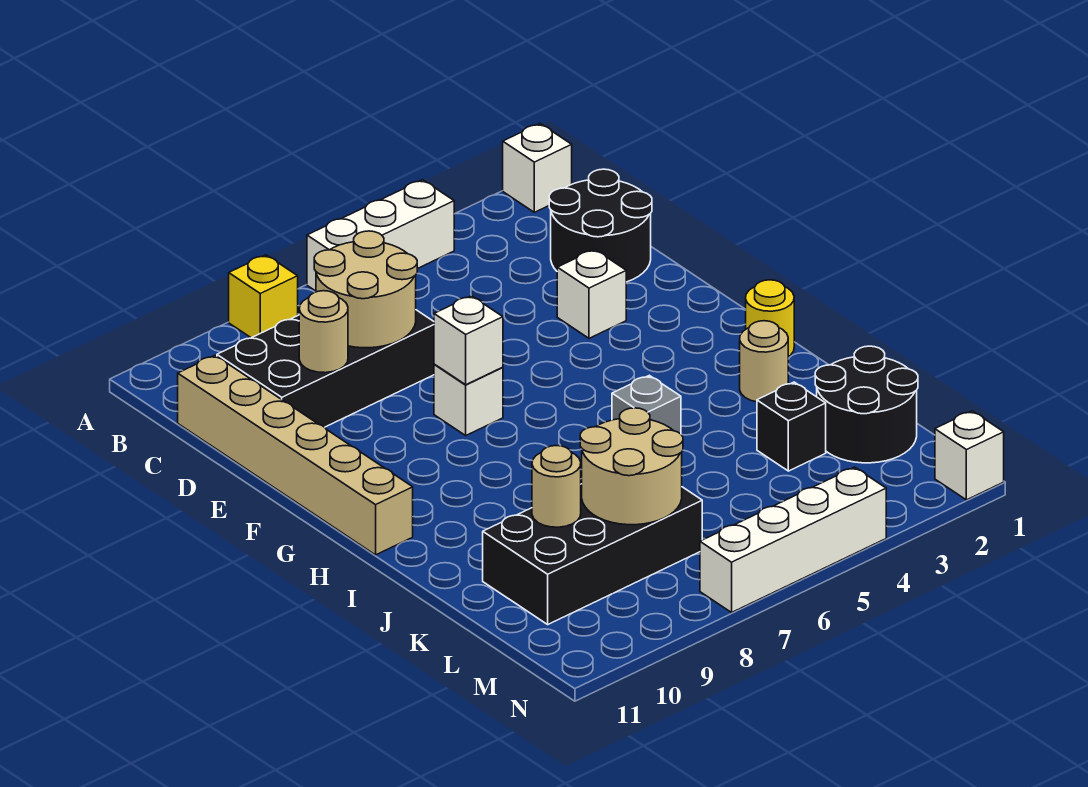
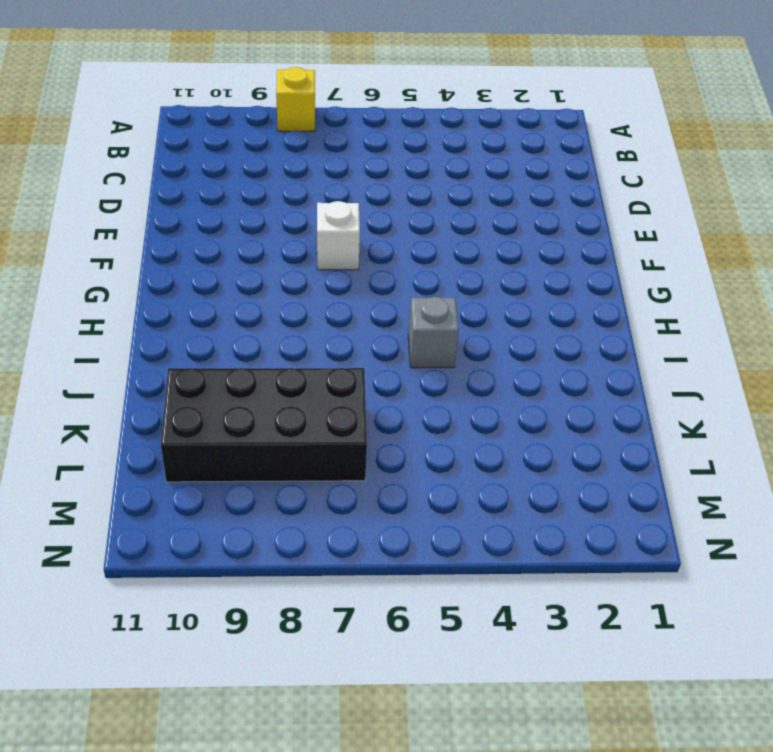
none -> white 1x1 brick [503,124,572,212]
none -> white 1x3 brick [307,180,454,291]
none -> black 2x2 round brick [549,169,652,282]

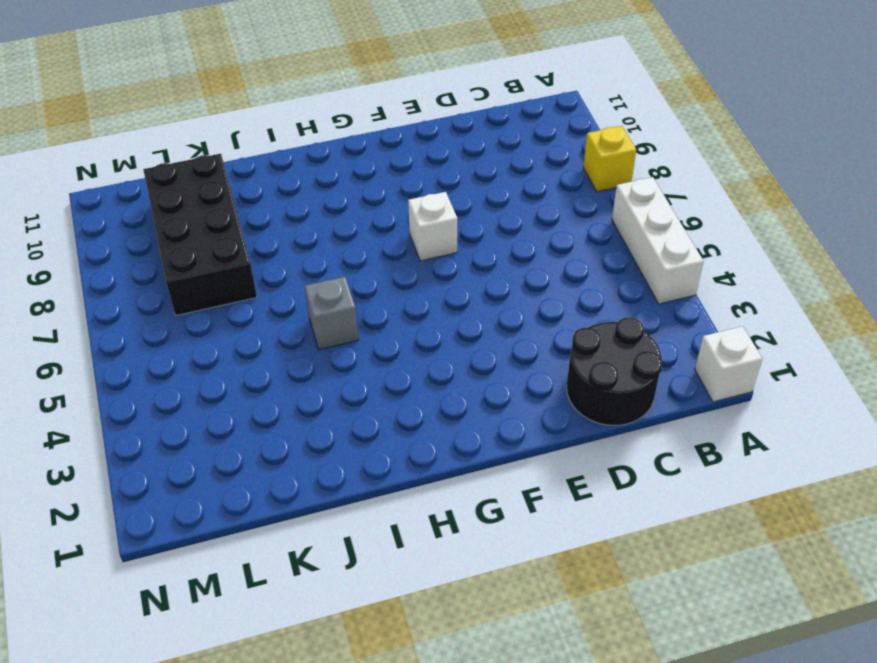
none -> black 2x4 brick [217,310,434,427]
none -> tan 1x6 brick [178,356,413,555]
none -> white 1x1 brick [557,249,626,338]

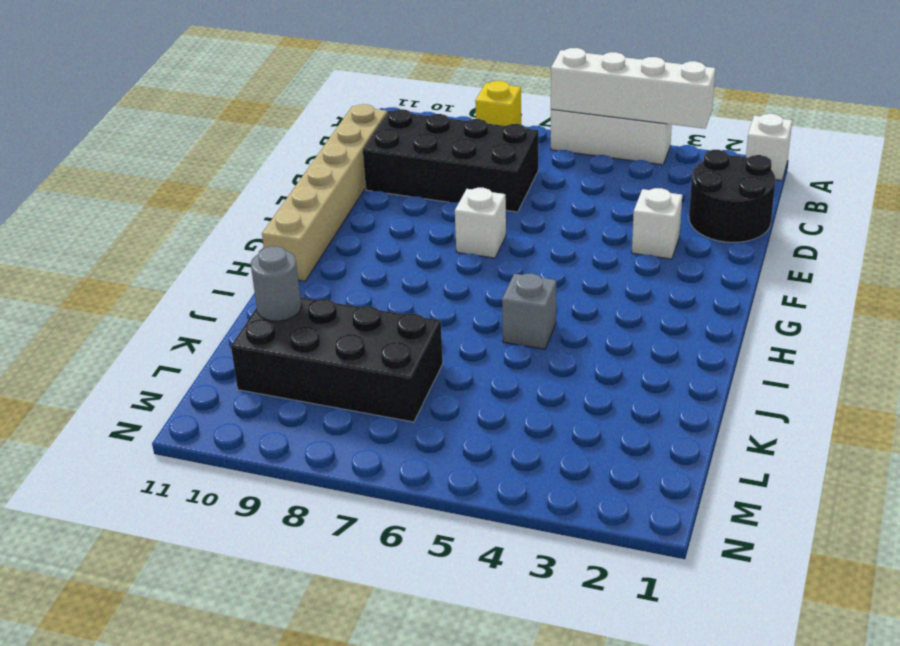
white 1x4 brick [551,48,715,129] -> white 1x4 brick moved to [700,467,886,612]
grey 1x1 round brick [251,246,301,321] -> none
none -> yellow 1x1 round brick [746,280,794,357]
none -> tan 1x1 round brick [740,321,788,402]
none -> black 2x2 round brick [815,346,918,463]

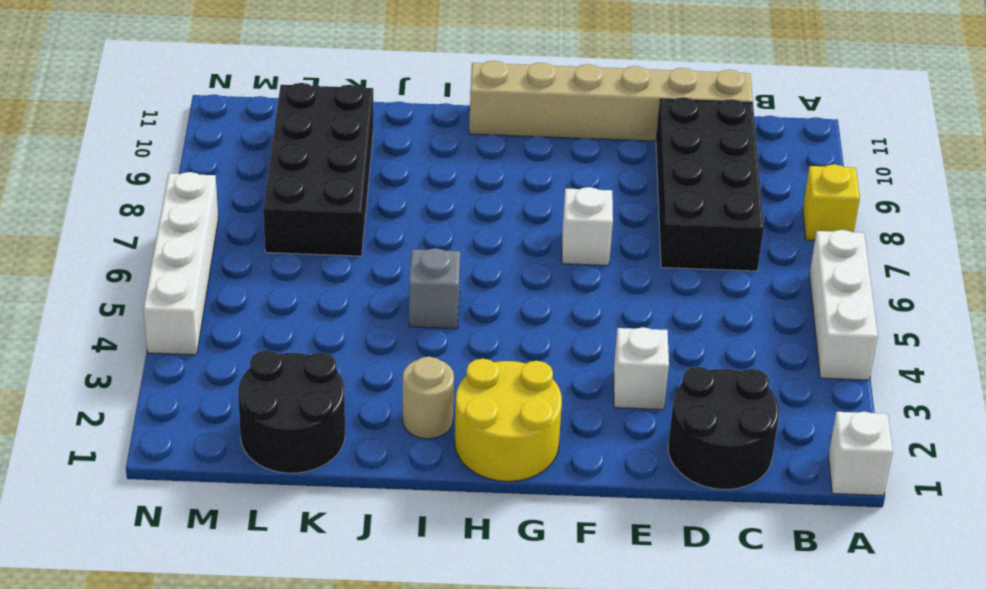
yellow 2x2 round brick [455,359,562,481] -> yellow 1x1 round brick [746,280,794,357]
none -> black 1x1 brick [757,382,826,471]
none -> white 1x1 brick [935,411,1004,500]
none -> tan 2x2 round brick [314,231,417,348]

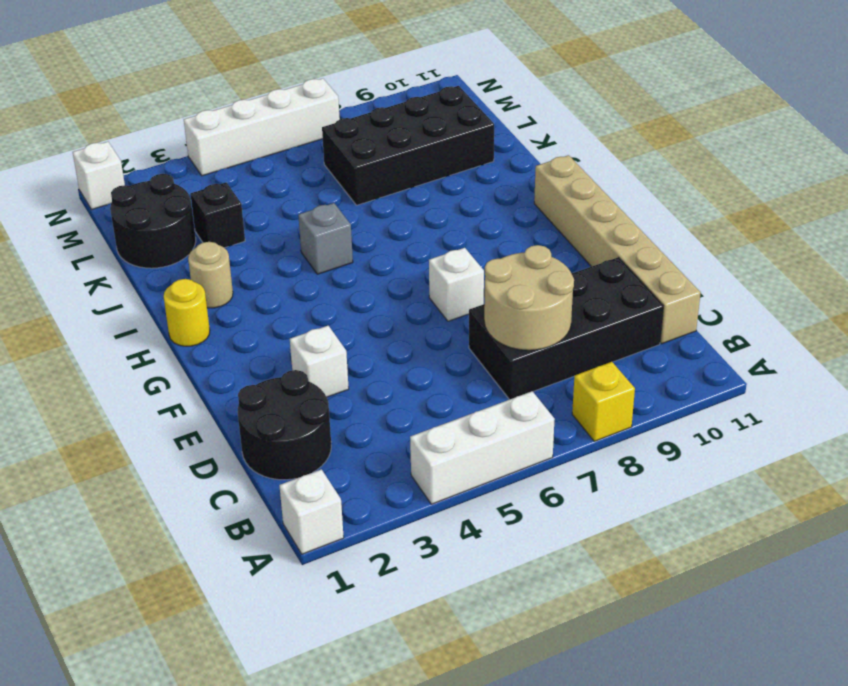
none -> tan 1x1 round brick [299,291,348,373]
none -> white 1x1 brick [434,296,503,385]
none -> tan 2x2 round brick [580,408,683,525]

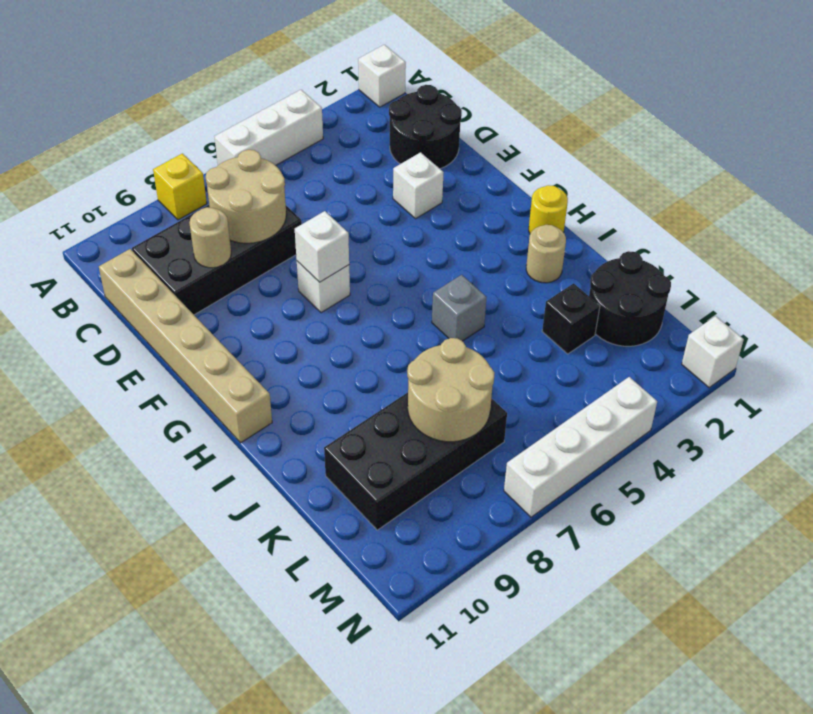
none -> tan 1x1 round brick [532,446,581,527]

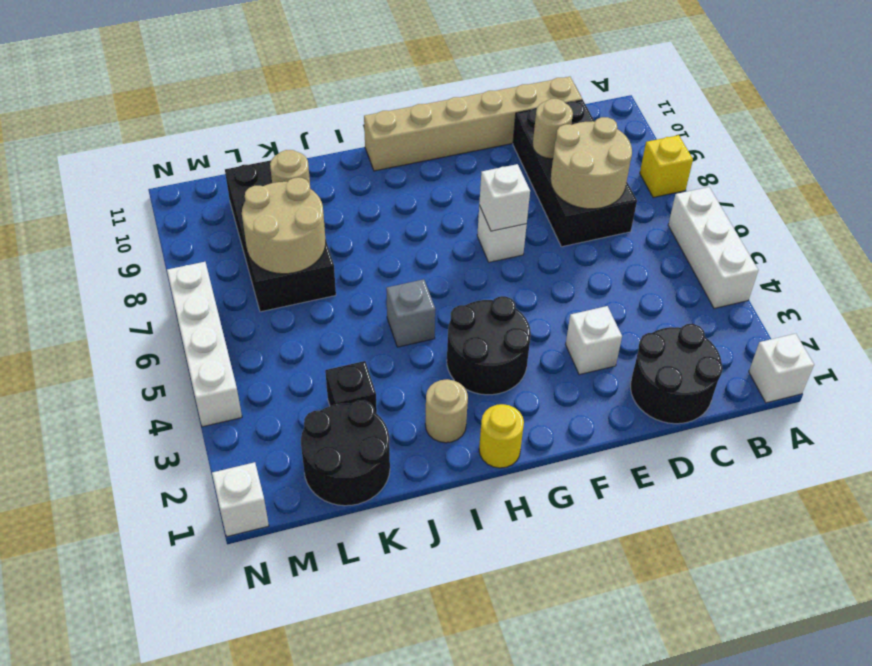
black 2x2 round brick [447,296,531,395] -> none

